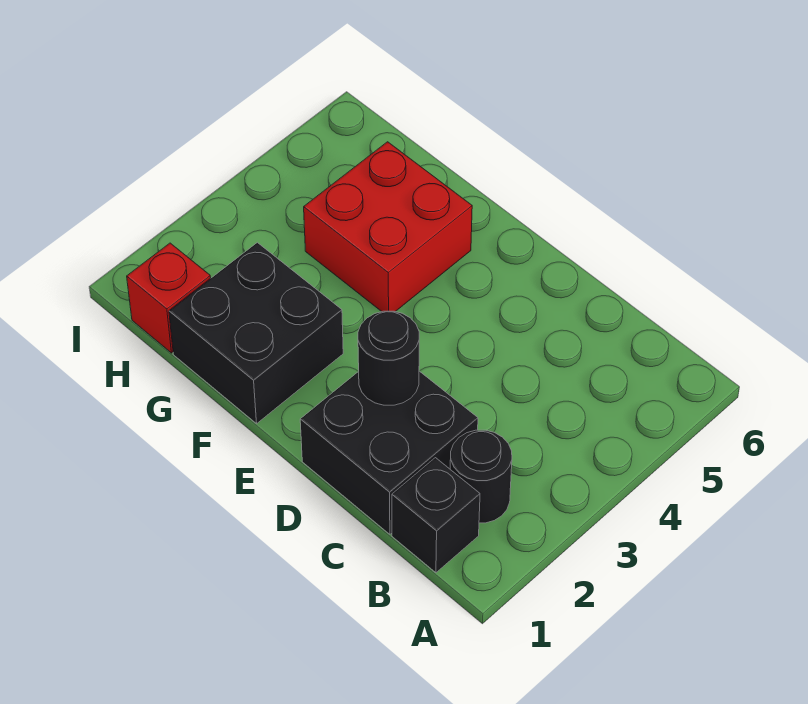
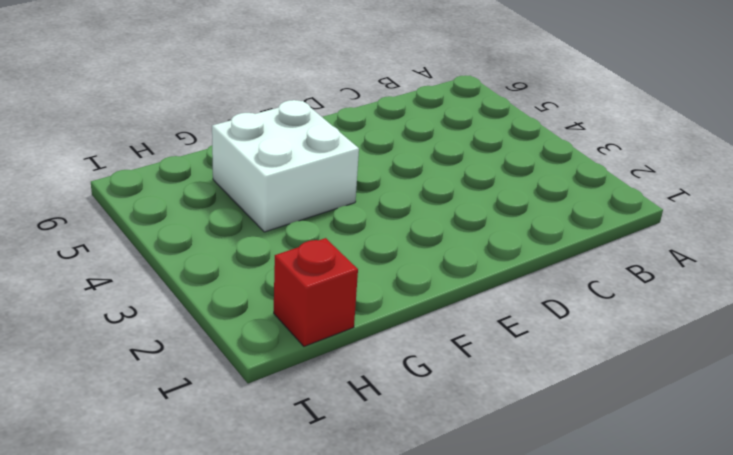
white 2x2 brick [212,100,359,232] -> red 2x2 brick [304,142,472,312]
none -> black 1x1 brick [392,458,480,573]
none -> black 1x1 round brick [450,430,512,523]

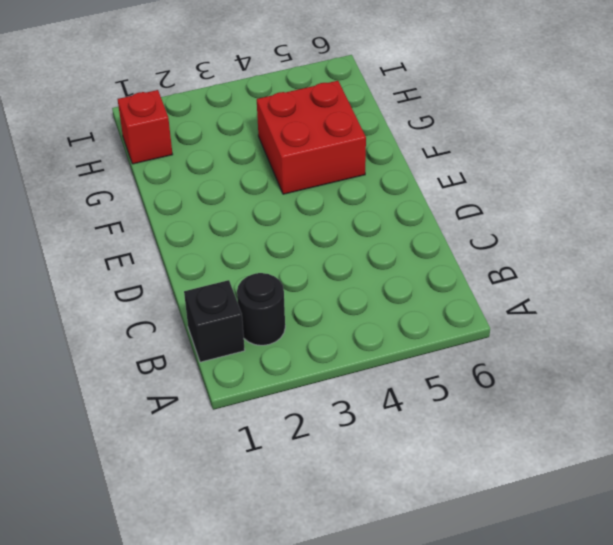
none -> black 2x2 brick [300,371,478,534]
none -> black 2x2 brick [169,242,343,424]

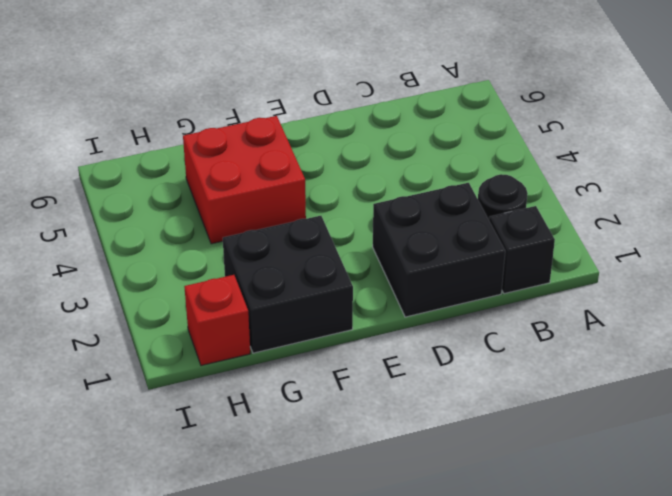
none -> black 1x1 round brick [358,311,419,405]

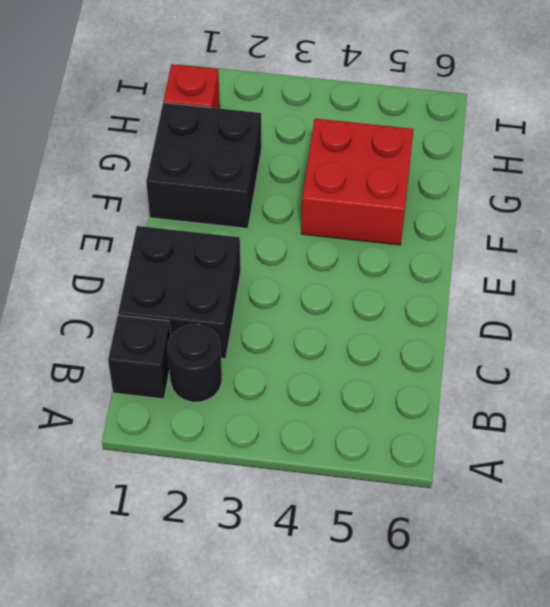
none -> black 1x1 round brick [358,311,419,405]

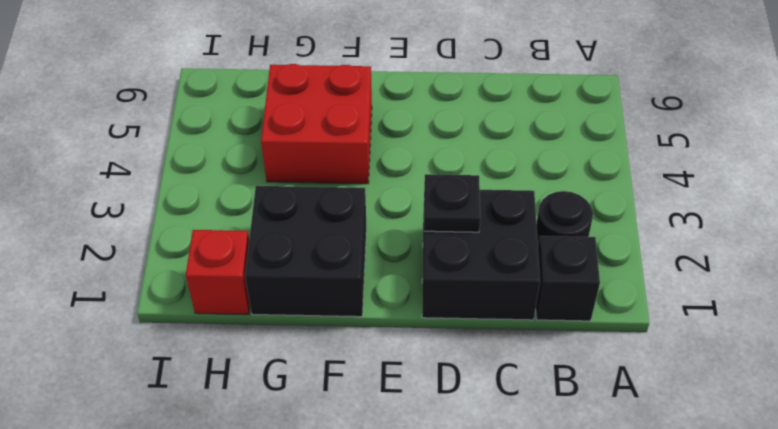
black 1x1 plate [424,174,480,232] -> black 1x1 round brick [358,311,419,405]

